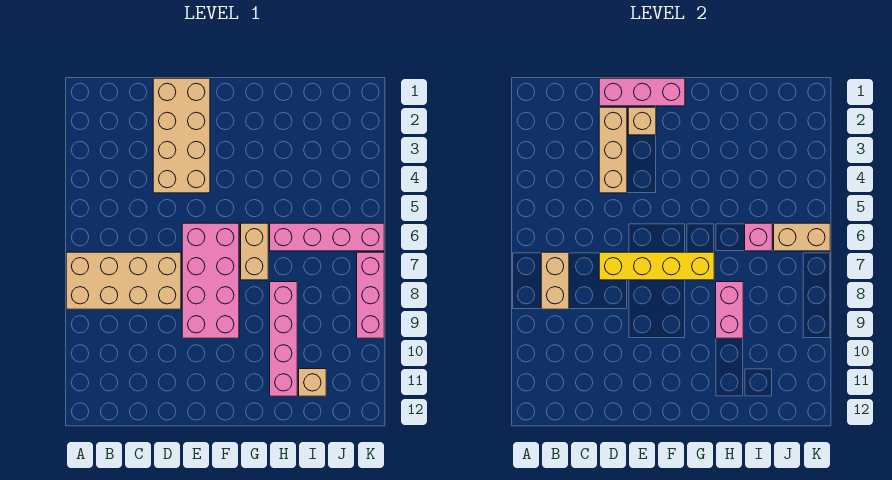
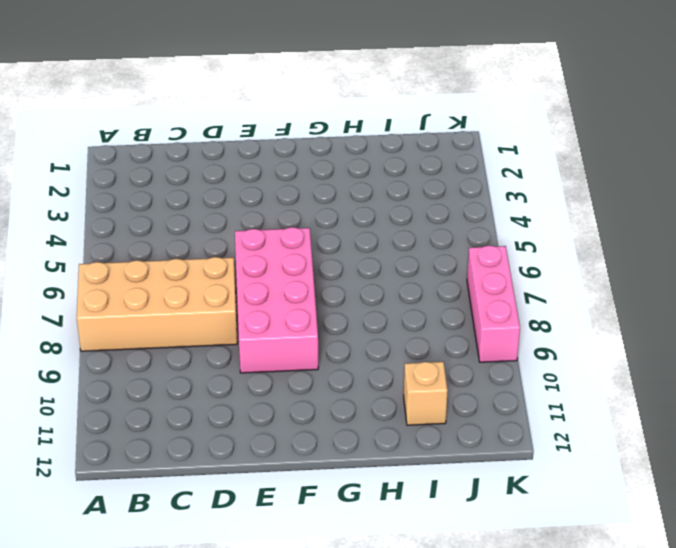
none -> tan 2x4 brick [153,78,210,193]
none -> tan 1x2 brick [241,223,268,280]
none -> pink 1x4 brick [270,223,384,251]

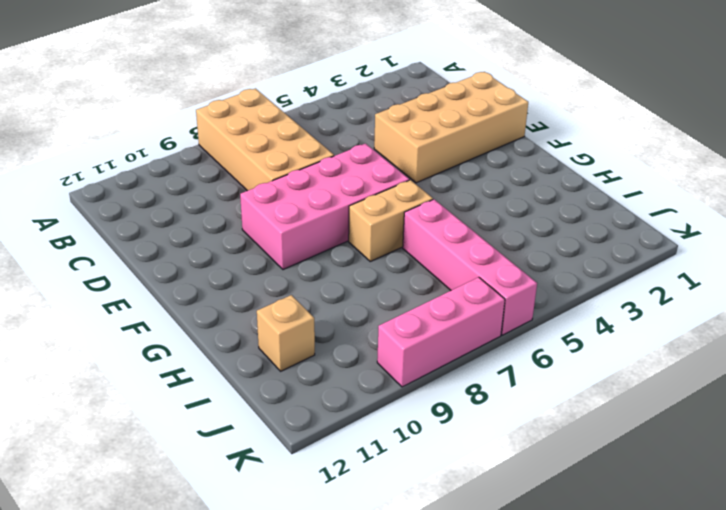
none -> pink 1x4 brick [270,282,297,396]
none -> tan 1x2 brick [541,252,569,309]
none -> pink 1x3 brick [599,78,685,106]

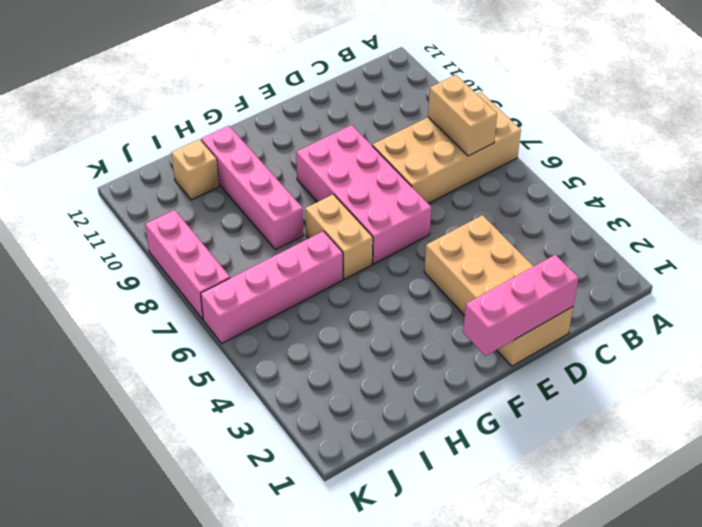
none -> tan 1x3 brick [599,107,627,193]
none -> yellow 1x4 brick [599,252,714,280]
none -> tan 1x1 brick [628,107,656,135]

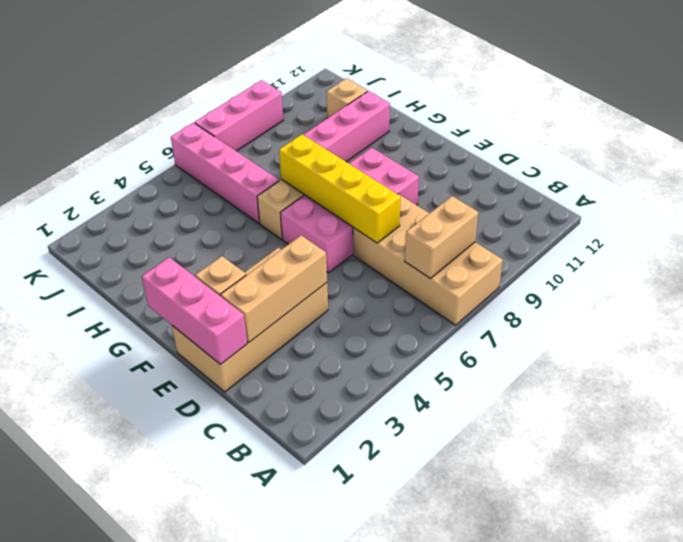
none -> pink 1x2 brick [716,282,743,338]
none -> pink 1x1 brick [745,223,772,251]
none -> tan 1x2 brick [774,223,830,251]

